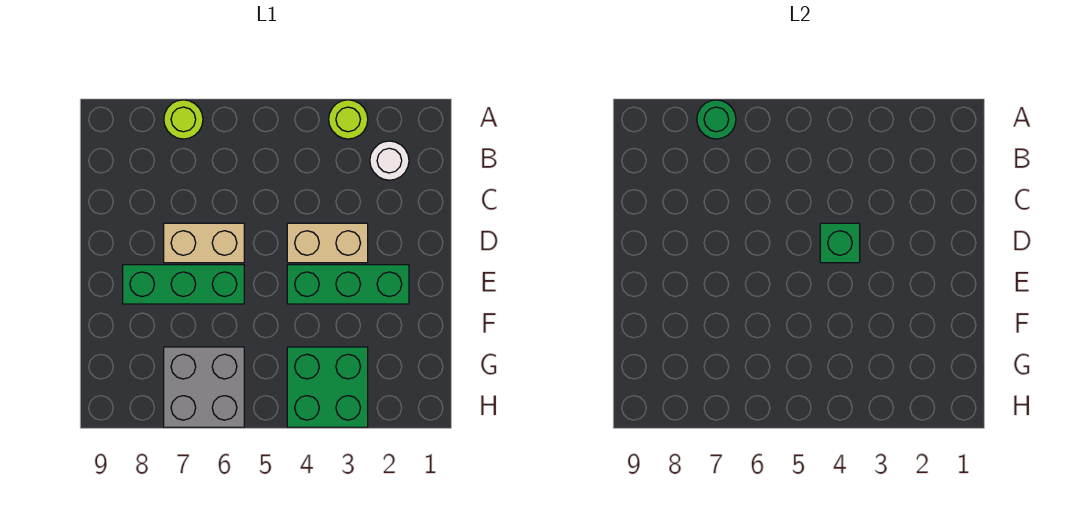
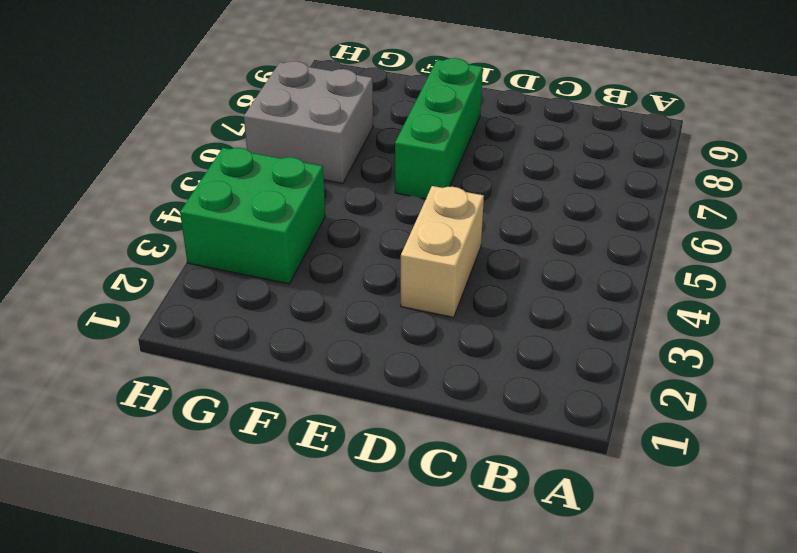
none -> lime 1x1 round brick [329,100,368,139]
none -> lime 1x1 round brick [164,100,203,139]

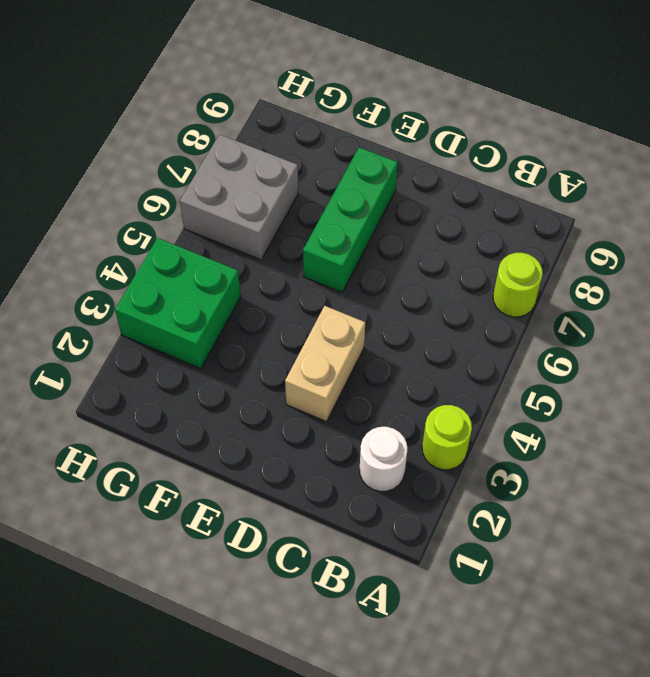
none -> tan 1x2 brick [164,223,244,263]
none -> green 1x3 brick [287,265,409,304]

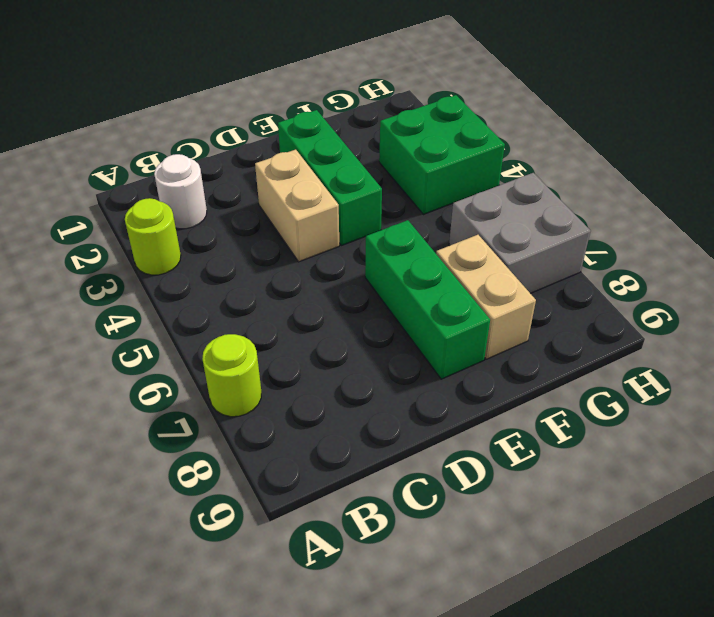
tan 1x2 brick [436,235,536,359] -> tan 1x2 brick moved to [164,223,244,263]
none -> green 1x1 round brick [697,100,736,139]
none -> green 1x1 brick [820,223,860,263]

